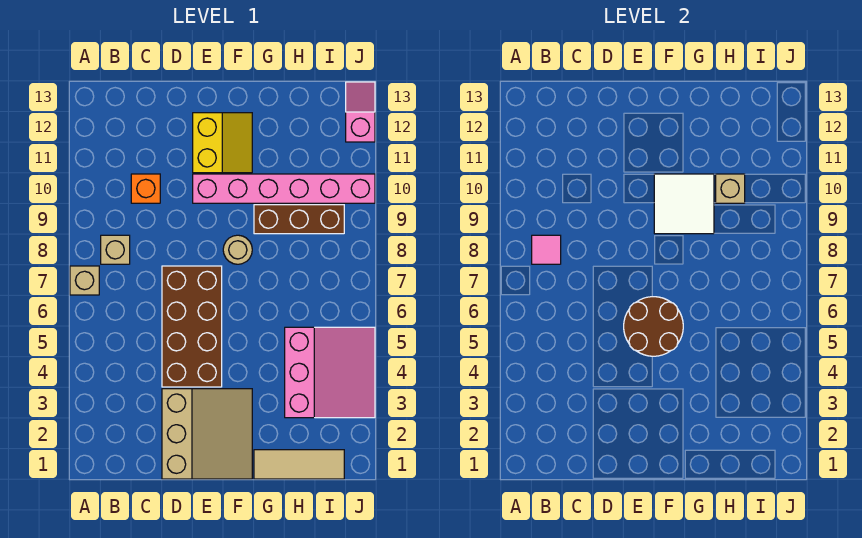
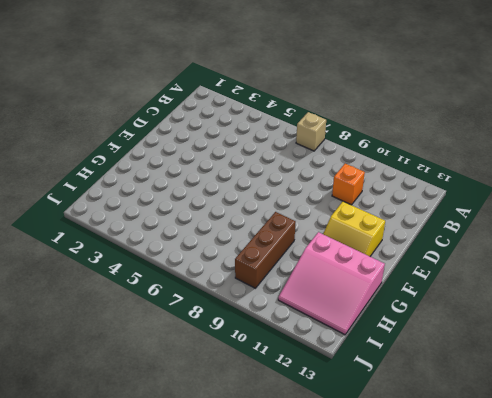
pink 3x3 slope [278,232,385,335] -> pink 3x3 slope moved to [285,327,375,418]
none -> tan 1x1 brick [101,235,130,264]
none -> tan 3x3 slope [162,389,252,479]
none -> brown 2x4 brick [162,266,222,387]

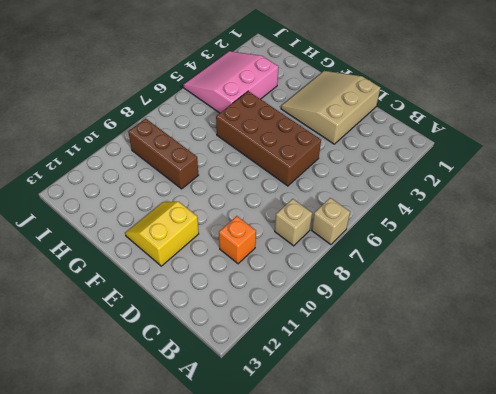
brown 2x4 brick [216,91,321,186] -> brown 2x4 brick turned to [162,266,222,387]
none -> pink 1x6 brick [193,174,375,203]
none -> tan 1x1 round brick [223,235,252,264]
none -> tan 1x3 tile [254,450,344,479]

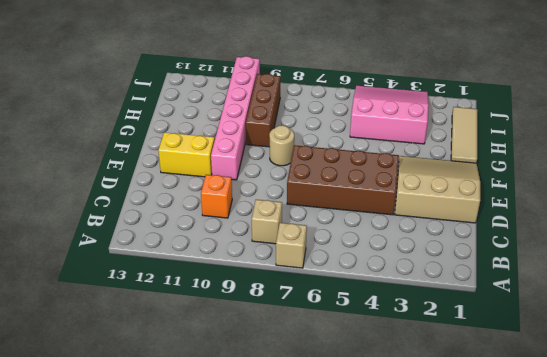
none -> pink 1x2 slope [346,82,375,142]
none -> pink 1x1 tile [532,235,561,264]
none -> brown 2x2 round brick [624,297,683,356]

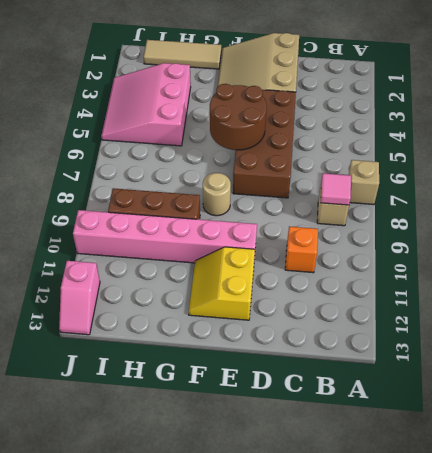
none -> white 2x2 tile [654,174,714,234]
none -> tan 1x1 brick [716,174,745,203]

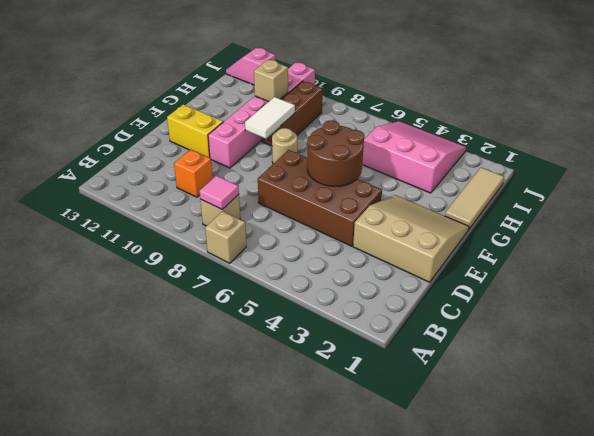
white 1x2 tile [245,97,295,139] -> white 2x2 tile [654,174,714,234]

